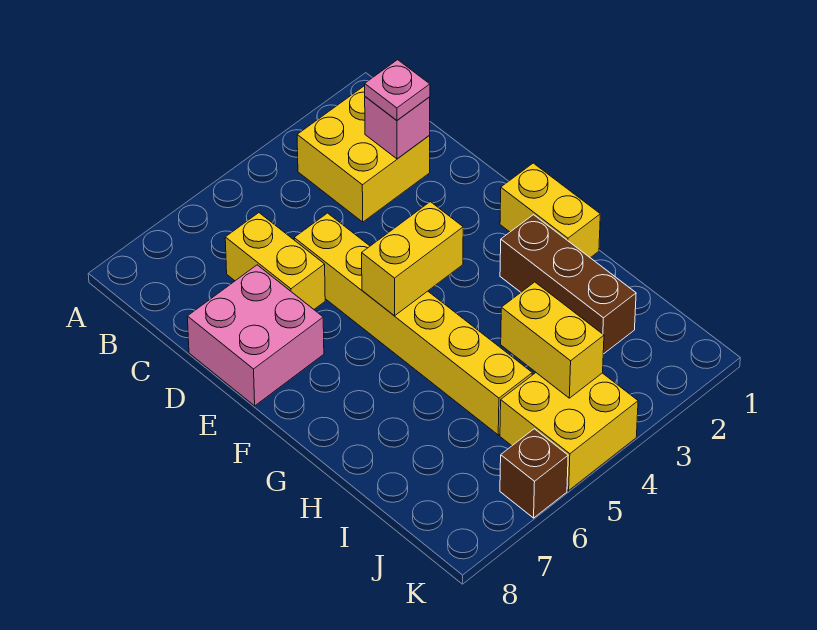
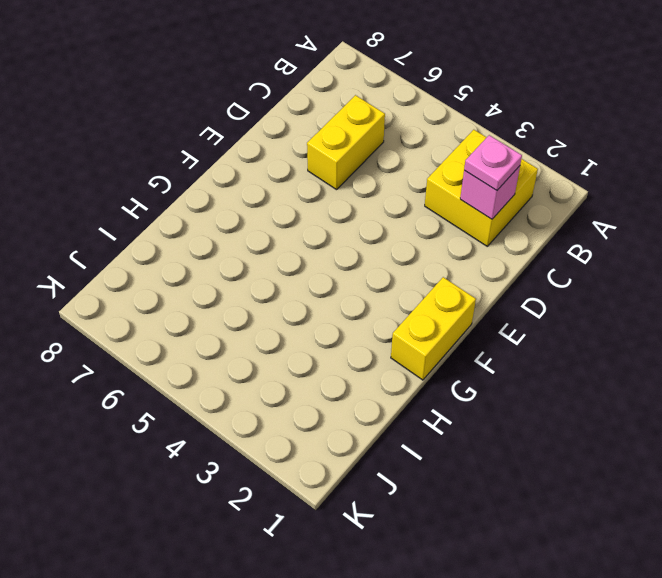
none -> yellow 1x6 brick [294,213,532,435]
none -> pink 2x2 brick [187,265,324,406]
none -> brown 1x3 brick [500,215,636,354]

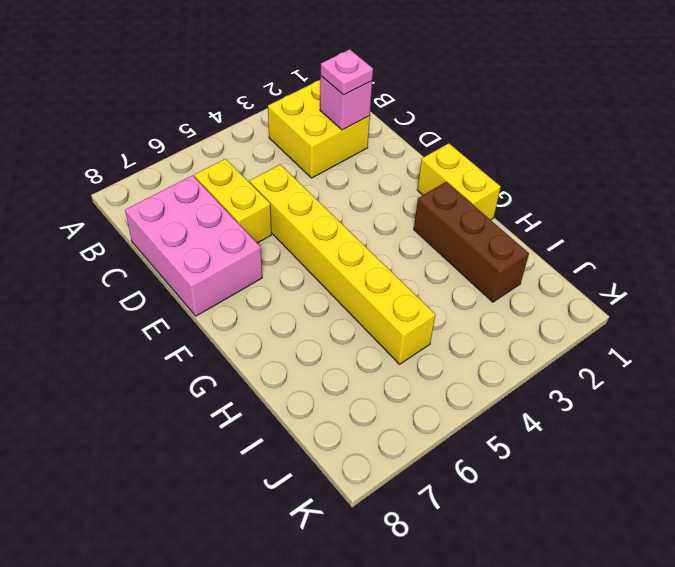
pink 2x3 brick [125,176,262,316] -> pink 2x2 brick [187,265,324,406]
none -> yellow 2x2 brick [500,373,638,490]
none -> brown 1x1 brick [500,429,568,518]
none -> yellow 1x2 brick [362,202,463,316]

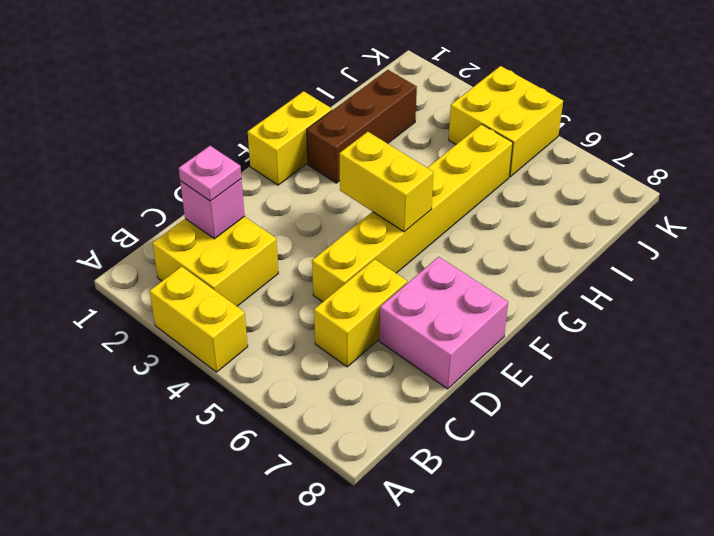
yellow 1x2 brick [150,266,248,372] -> yellow 1x2 brick turned to [501,282,604,398]
none -> brown 1x1 brick [500,429,568,518]

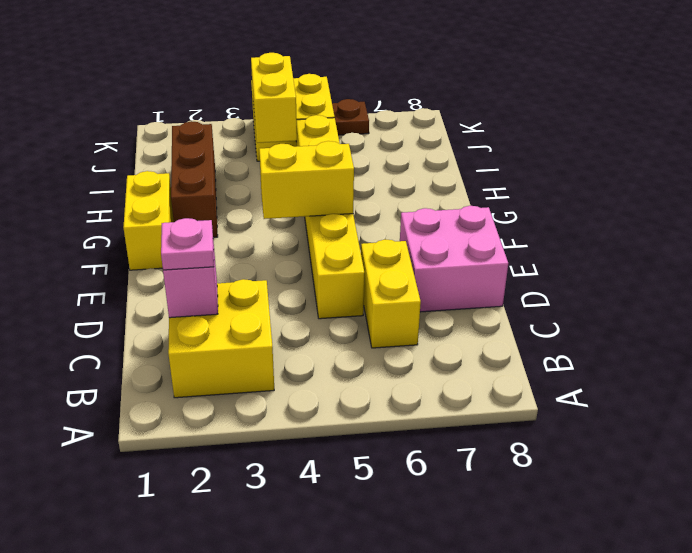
brown 1x1 plate [332,99,369,135] -> brown 1x1 brick [500,429,568,518]

